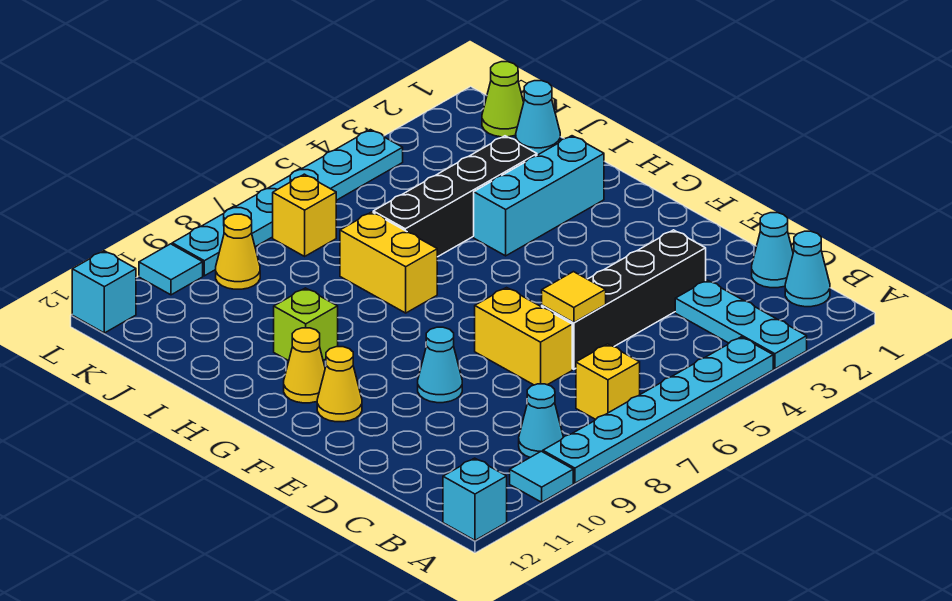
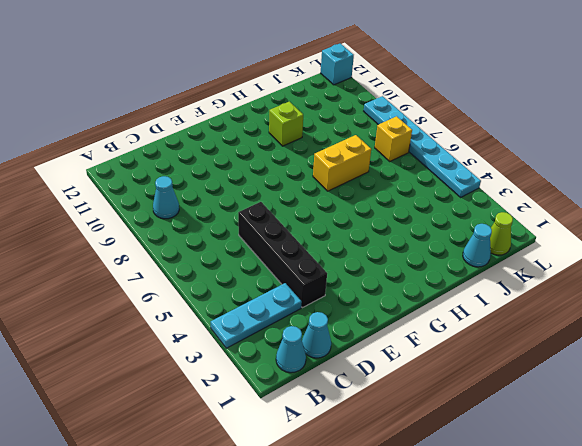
none -> cyan 1x6 plate [543,337,773,483]
none -> cyan 1x1 tile [510,451,573,502]
none -> cyan 1x1 brick [443,458,507,540]

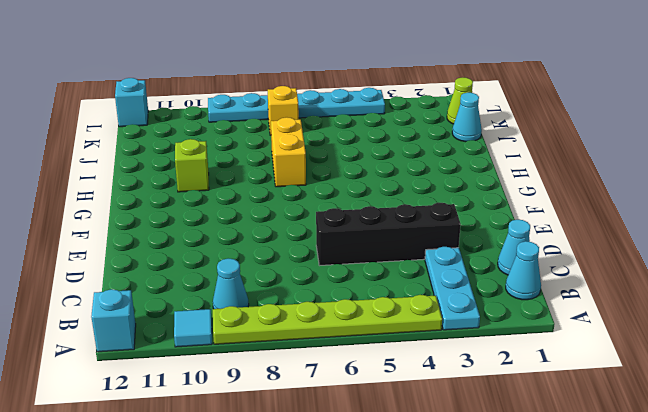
lime 1x6 plate [213,295,442,344] -> cyan 1x6 plate [543,337,773,483]
none -> yellow 1x1 brick [576,344,640,419]
none -> yellow 1x2 brick [475,288,572,385]
none -> cyan 1x1 cone [418,327,462,403]

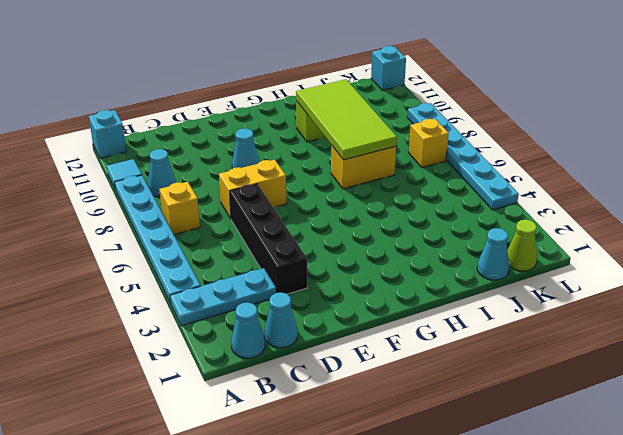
lime 2x4 tile [296,79,397,160] -> none
none -> yellow 1x1 cone [317,347,362,422]
none -> yellow 1x1 cone [284,328,325,403]
none -> cyan 1x3 brick [474,136,604,256]

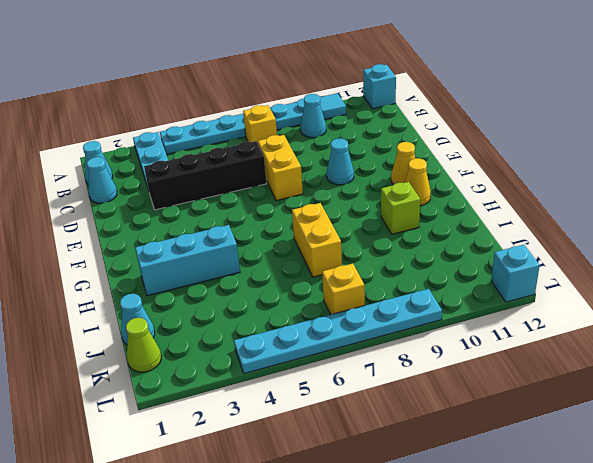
none -> black 1x4 brick [373,136,537,257]
none -> yellow 1x1 cone [216,214,260,289]
none -> cyan 1x1 tile [139,244,203,295]

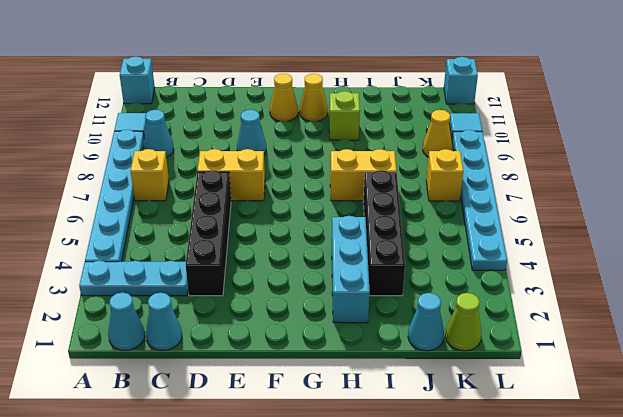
none -> yellow 1x1 tile [542,272,606,323]

